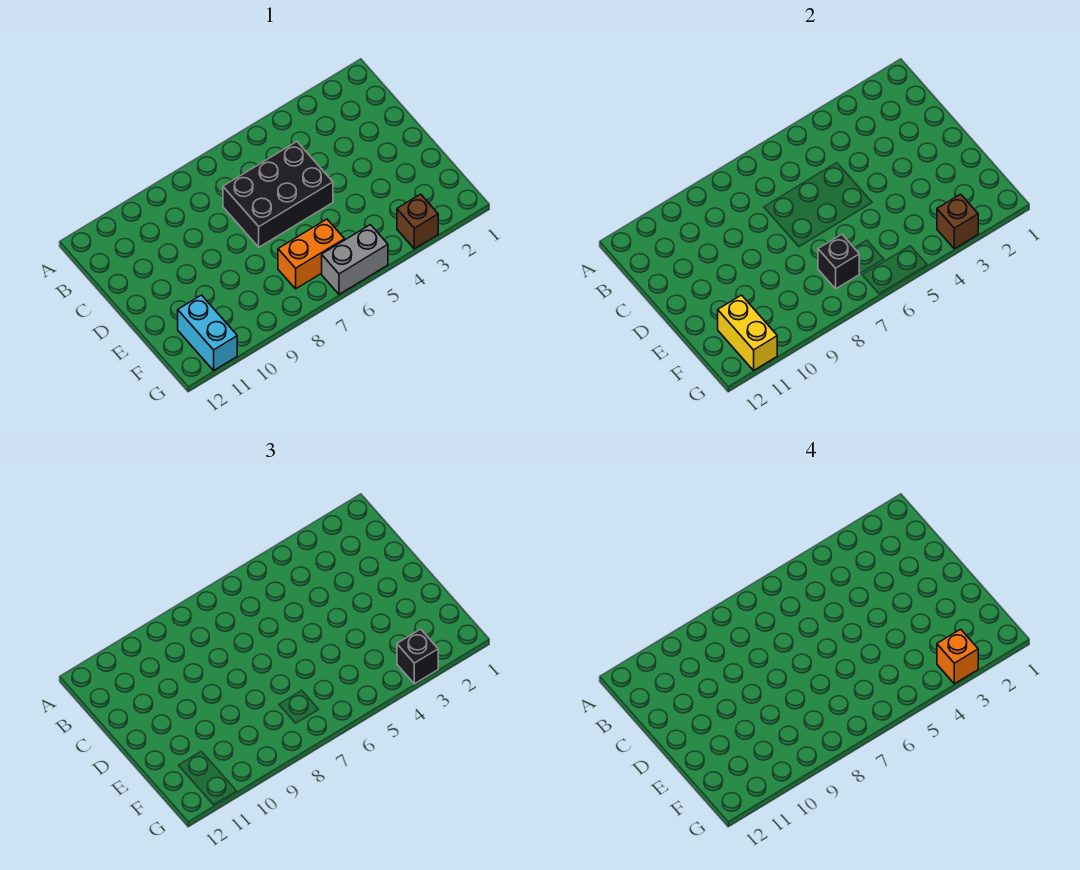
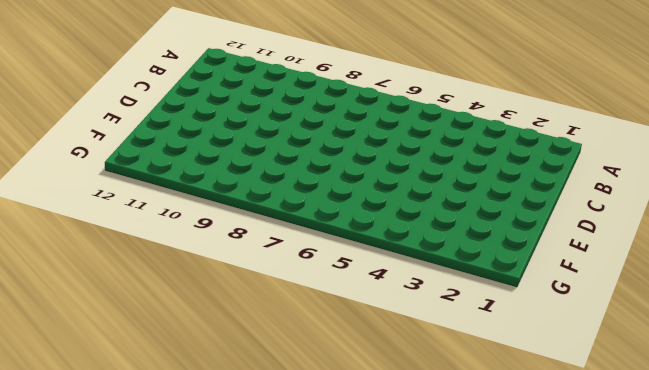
none -> black 2x3 brick [223,142,333,247]
none -> orange 1x2 brick [278,219,345,289]

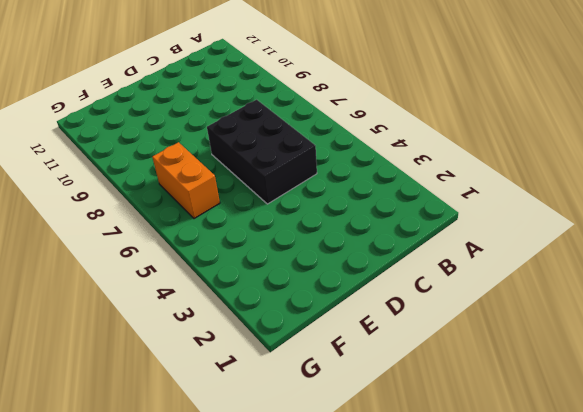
none -> cyan 1x2 brick [178,295,237,370]
none -> brown 1x1 brick [397,194,438,249]

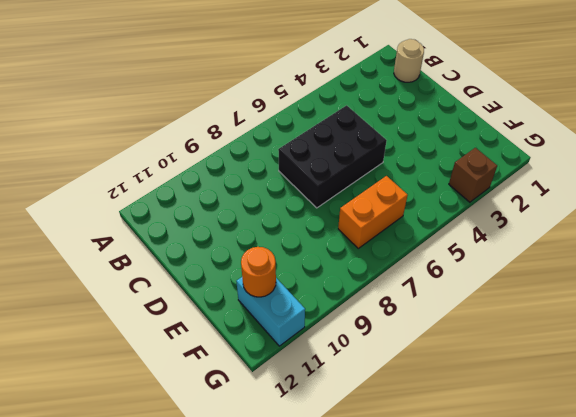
tan 1x1 round brick [394,39,424,82] -> none
orange 1x1 round brick [241,247,276,297] -> yellow 1x2 brick [718,295,777,370]
none -> grey 1x2 brick [322,225,388,294]
none -> black 1x1 brick [818,234,859,289]

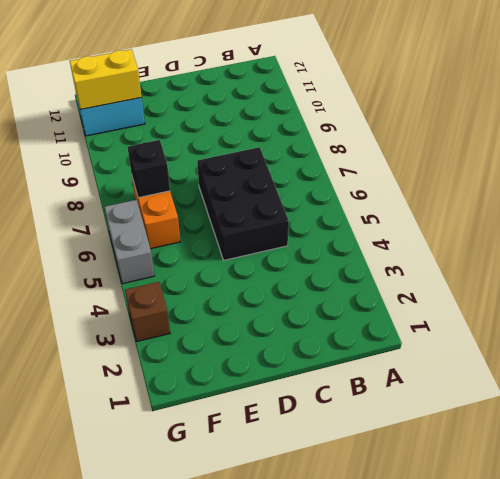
none -> brown 1x1 brick [937,194,978,249]
none -> black 1x1 brick [397,629,438,684]

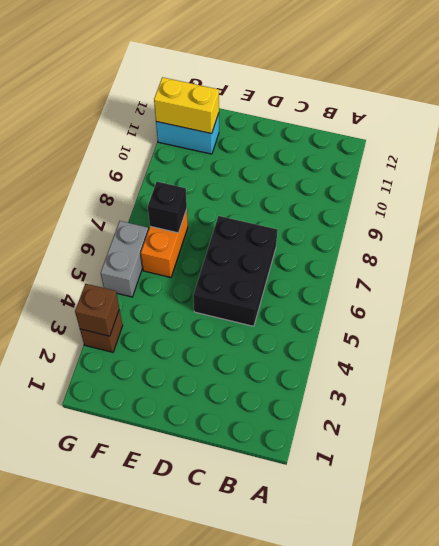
none -> black 1x1 brick [397,629,438,684]
none -> orange 1x1 brick [937,629,978,684]

